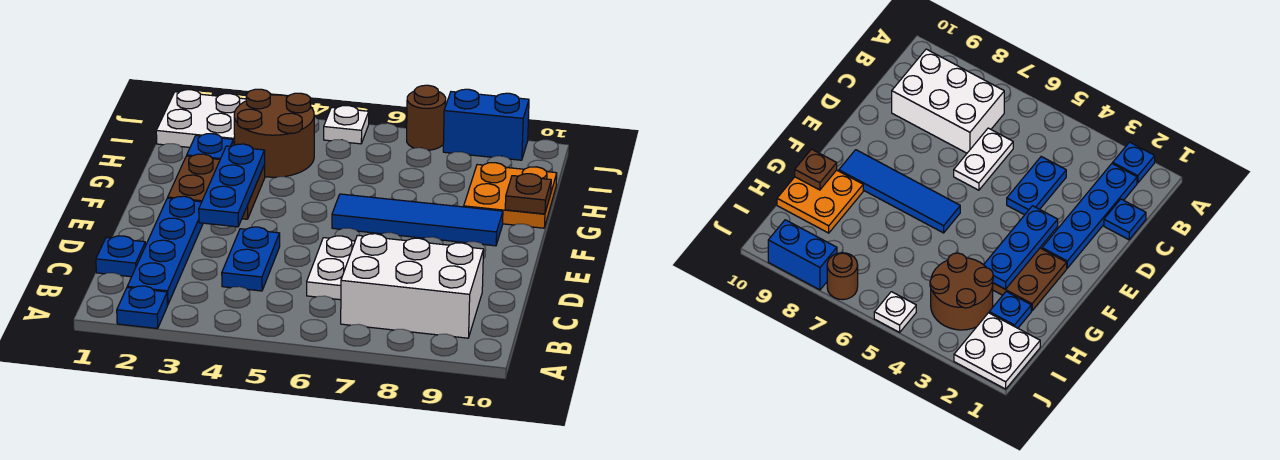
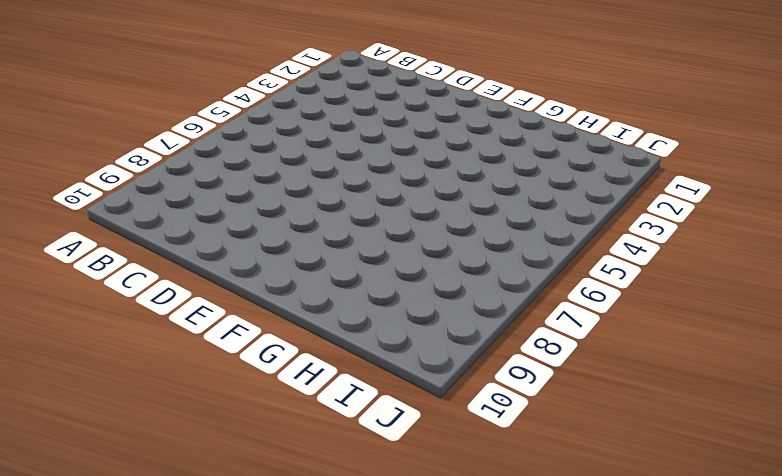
none -> blue 1x1 plate [117,286,168,328]
none -> blue 1x4 plate [127,196,203,305]
none -> white 2x3 brick [341,234,484,338]

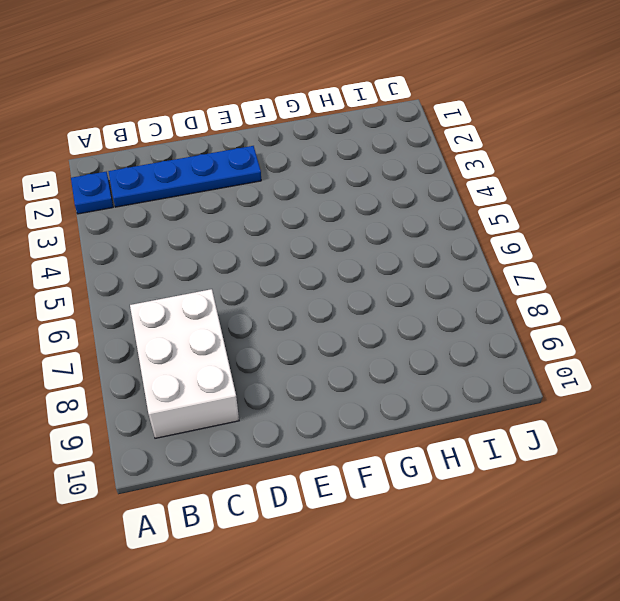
none -> blue 1x1 plate [96,236,146,277]
none -> blue 1x2 plate [222,227,280,291]
none -> white 1x2 plate [307,236,355,300]

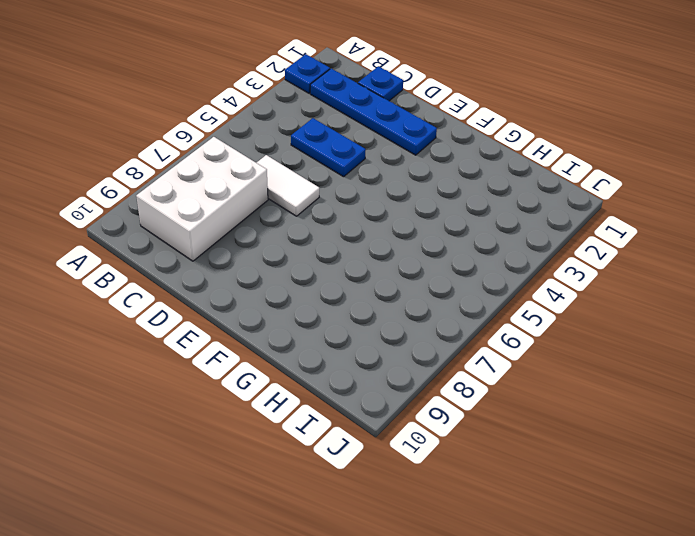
white 1x2 tile [257,155,319,216] -> white 1x2 plate [307,236,355,300]
none -> brown 2x2 plate [168,154,265,219]
none -> blue 1x4 tile [332,194,503,246]
none -> orange 2x2 plate [464,163,557,228]

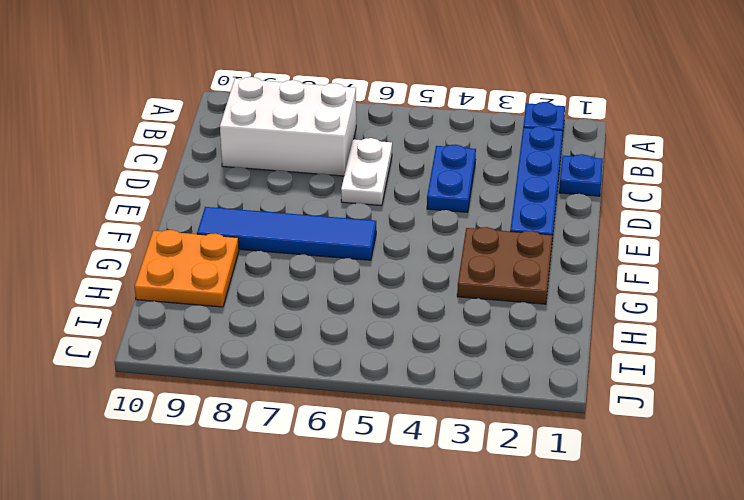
none -> blue 1x1 plate [187,134,233,159]
none -> brown 2x2 round brick [234,89,314,177]
none -> white 2x2 plate [156,90,246,147]

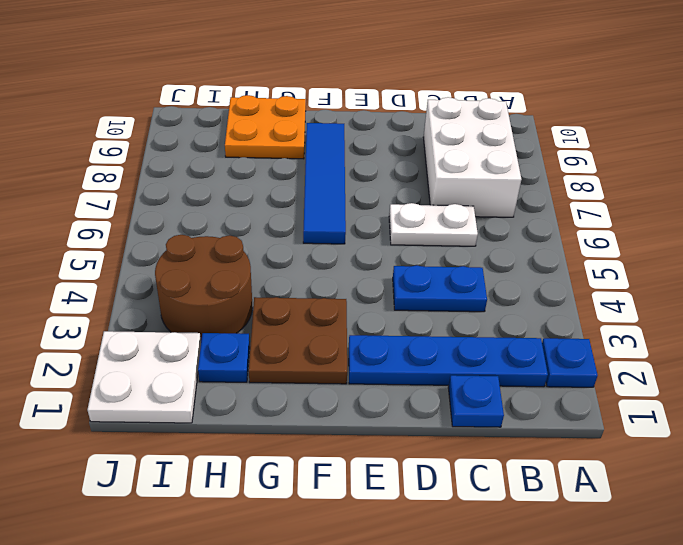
none -> white 1x1 plate [324,106,369,144]
none -> brown 1x1 round brick [407,85,446,150]
none -> blue 1x2 brick [443,89,529,160]

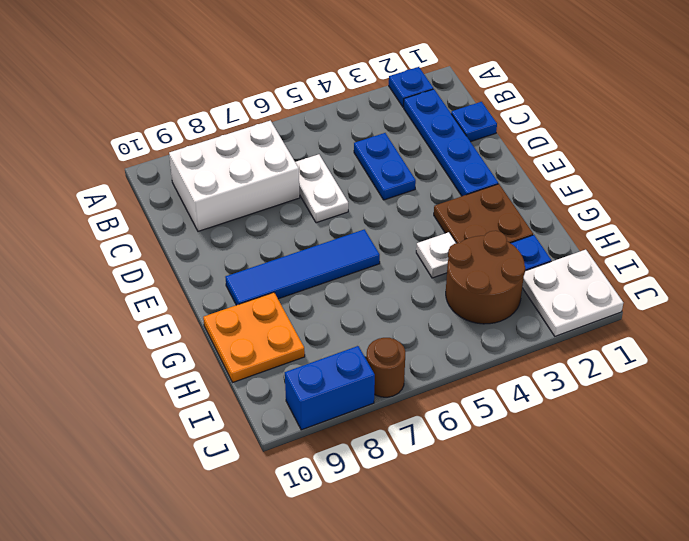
white 1x1 plate [416,232,456,278] -> white 1x1 plate moved to [324,106,369,144]
none -> blue 1x3 plate [199,144,265,227]
none -> brown 1x1 plate [505,174,551,214]

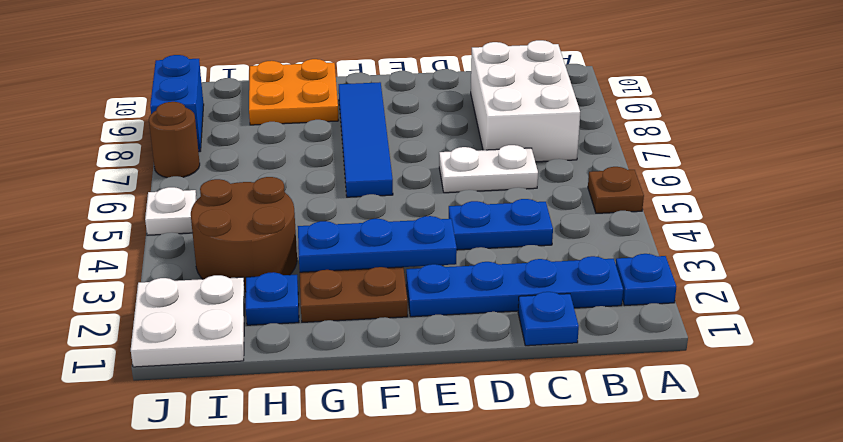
brown 1x1 plate [588,167,644,213] -> brown 1x1 plate moved to [505,174,551,214]

